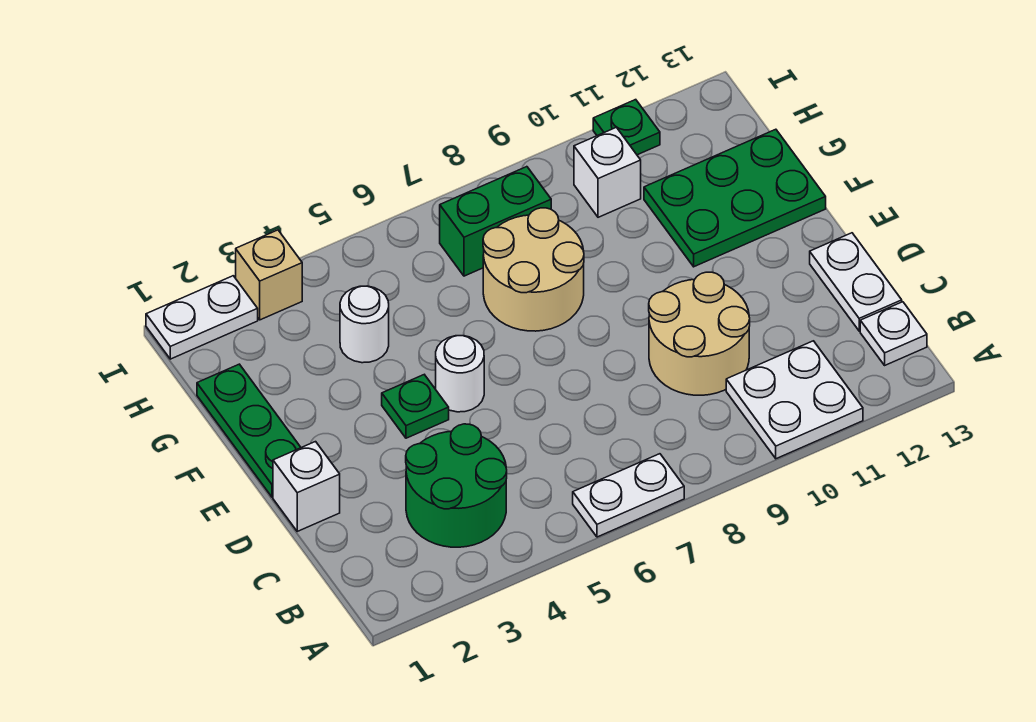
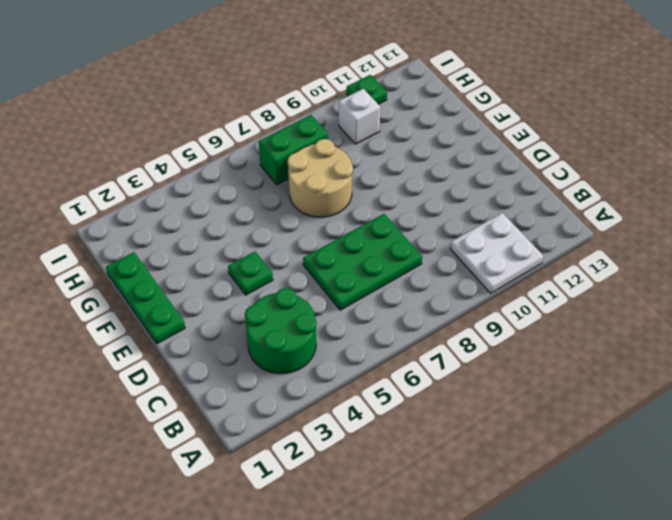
green 2x3 plate [303,214,422,310] -> green 2x3 plate moved to [644,129,826,267]
none -> white 1x2 plate [573,454,684,537]
none -> white 1x1 plate [860,302,927,365]
none -> tan 2x2 round brick [649,272,750,395]

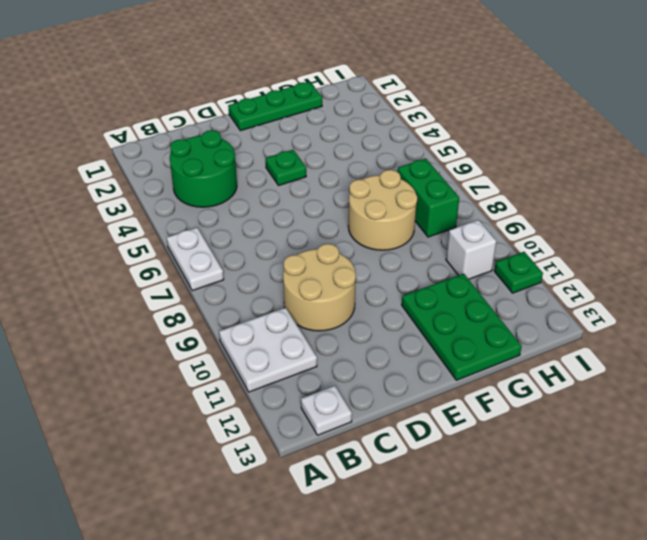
none -> white 1x2 plate [810,233,902,331]
none -> white 1x1 brick [273,442,340,531]
none -> white 1x1 round brick [436,336,484,412]

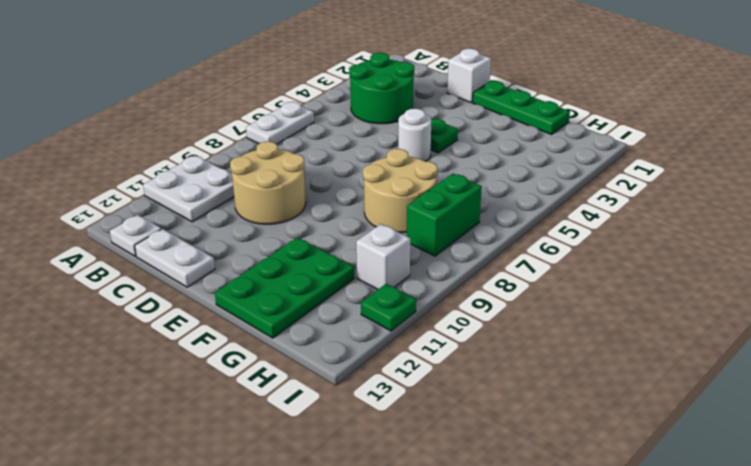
none -> white 1x1 round brick [340,286,389,363]
none -> white 1x2 plate [146,276,258,359]
none -> tan 1x1 brick [236,230,302,320]

